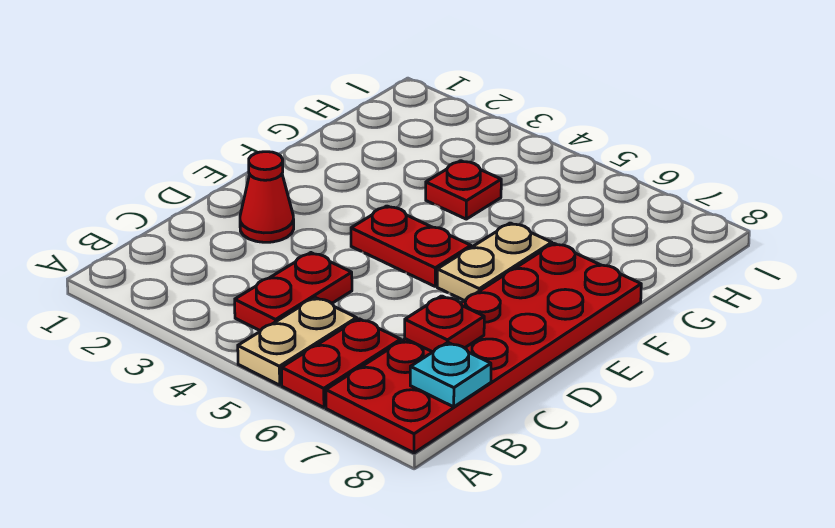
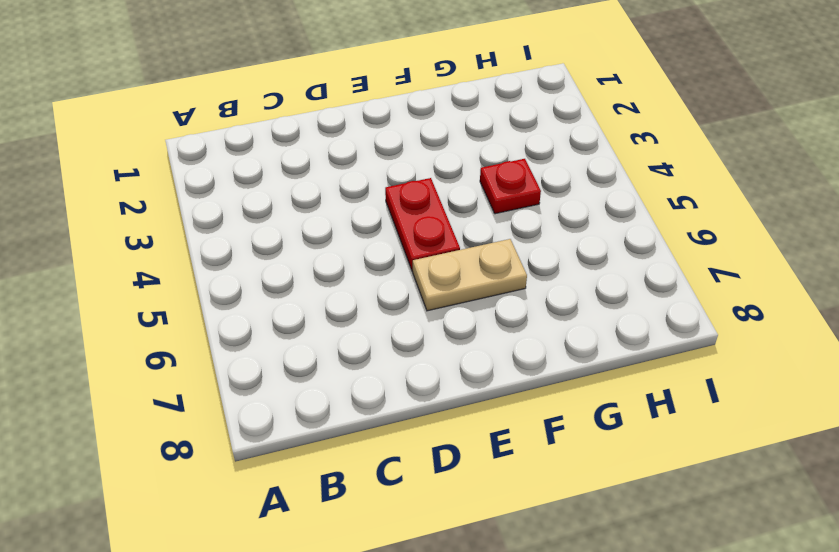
none -> tan 1x2 plate [238,298,357,385]
none -> red 1x2 plate [281,319,401,407]

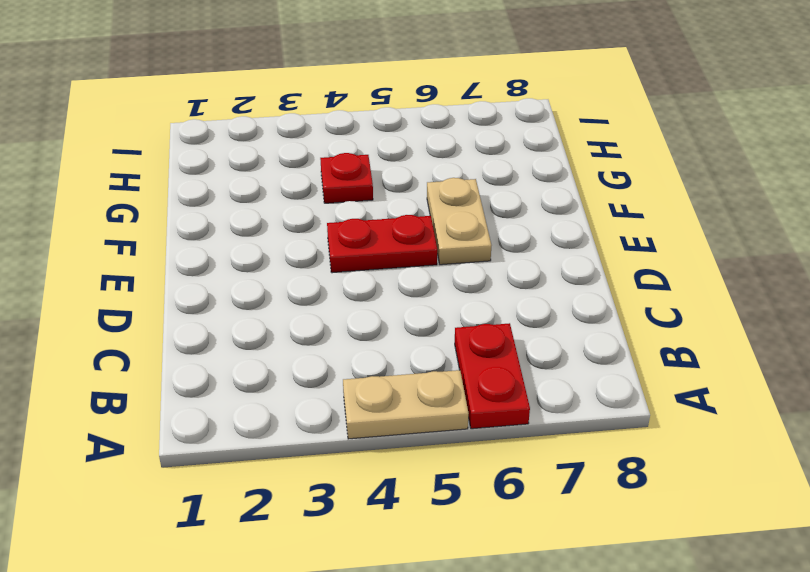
tan 1x2 plate [343,370,469,439] -> tan 1x2 plate turned to [238,298,357,385]
none -> red 2x6 plate [326,244,641,453]
none -> red 1x2 plate [235,253,352,331]

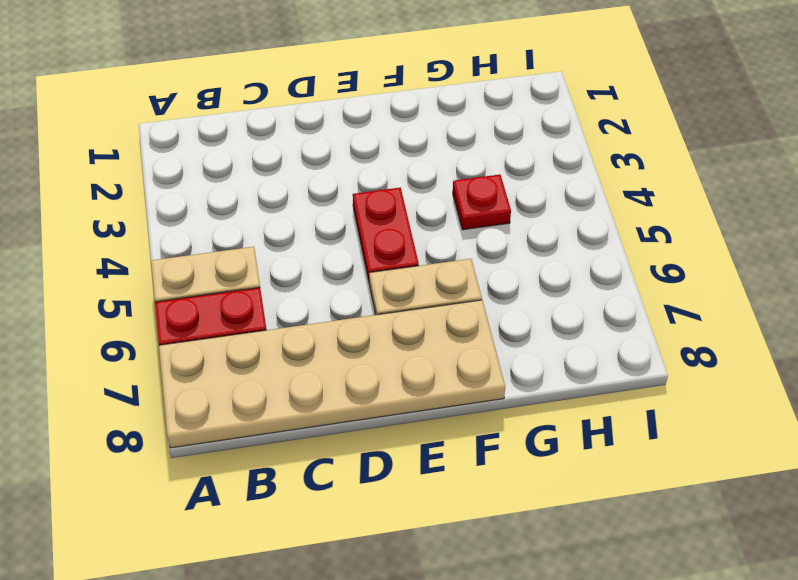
tan 2x6 plate [159,300,505,448] -> red 2x6 plate [326,244,641,453]
none -> red 1x2 plate [235,253,352,331]
none -> red 1x1 cone [240,152,294,242]

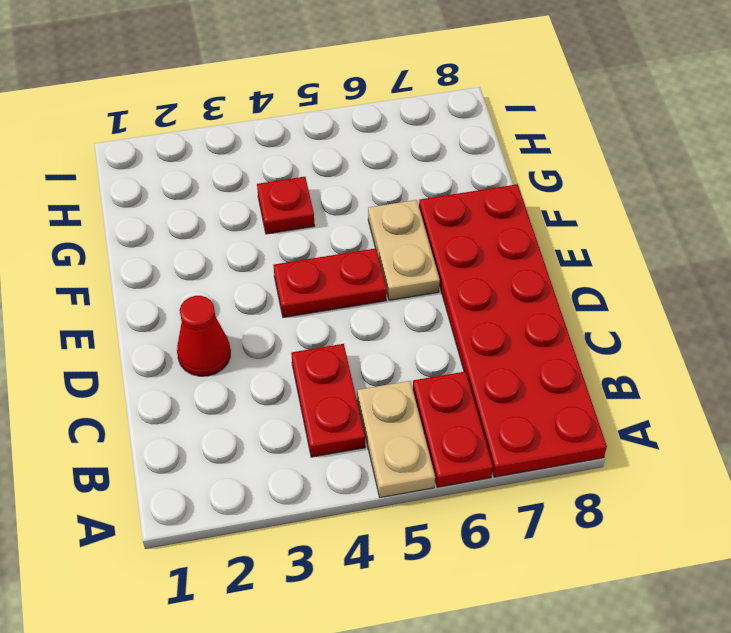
none -> cyan 1x1 plate [410,342,491,407]
none -> red 1x1 plate [405,296,484,352]

